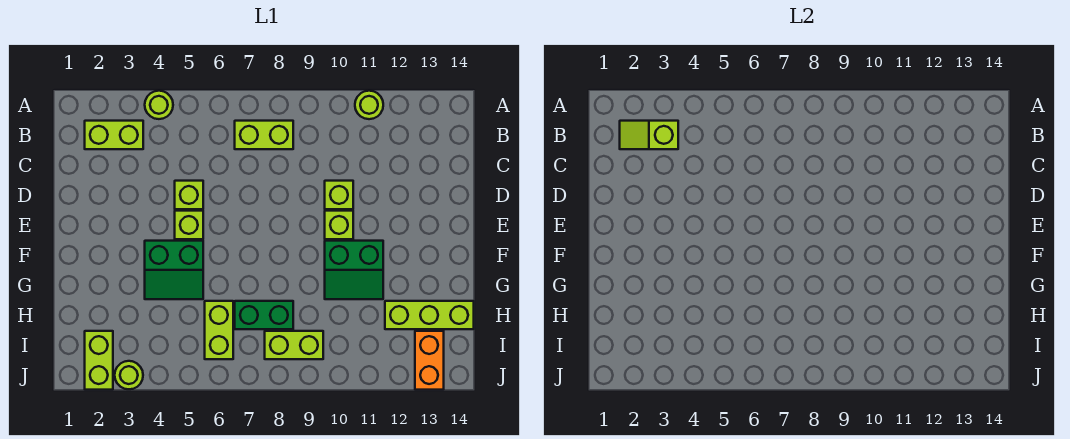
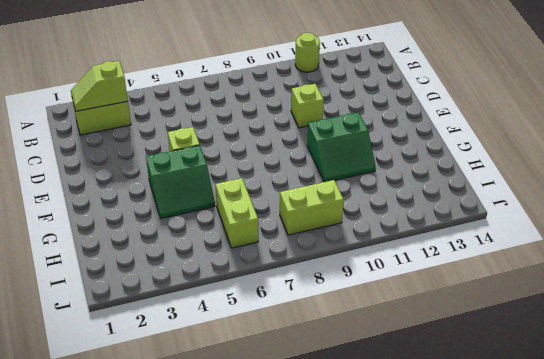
none -> lime 1x1 round brick [145,91,173,119]
none -> lime 1x2 brick [235,121,293,149]
none -> lime 1x1 brick [175,181,203,209]

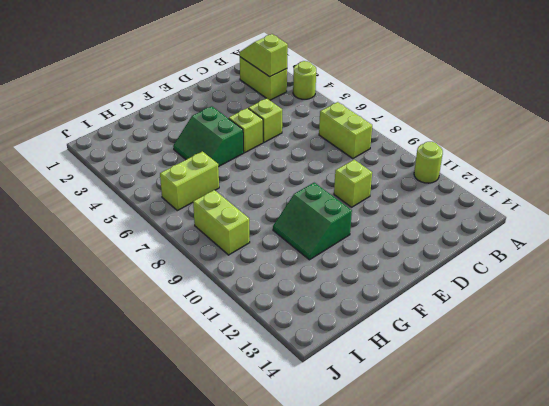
none -> lime 1x1 brick [325,211,353,239]
none -> green 1x2 brick [235,301,293,329]
none -> lime 1x3 brick [385,301,474,329]

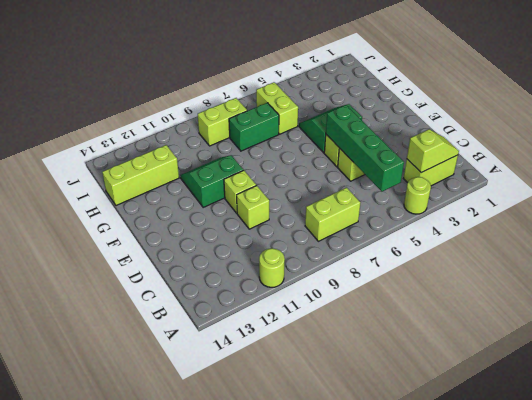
green 1x4 brick [326,105,404,191] -> none
none -> lime 1x2 brick [85,331,113,390]
none -> orange 1x2 brick [415,331,444,390]
none -> lime 1x1 round brick [115,361,143,389]

